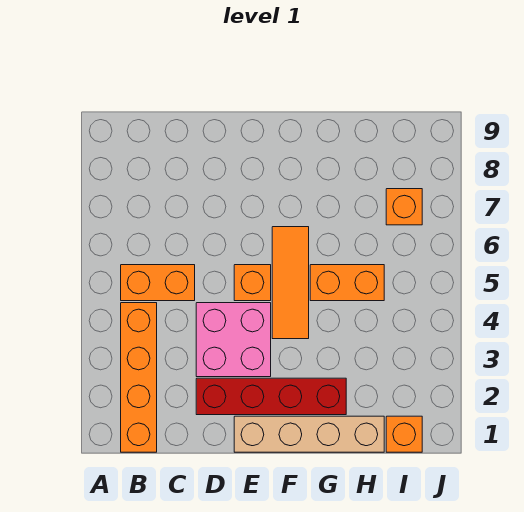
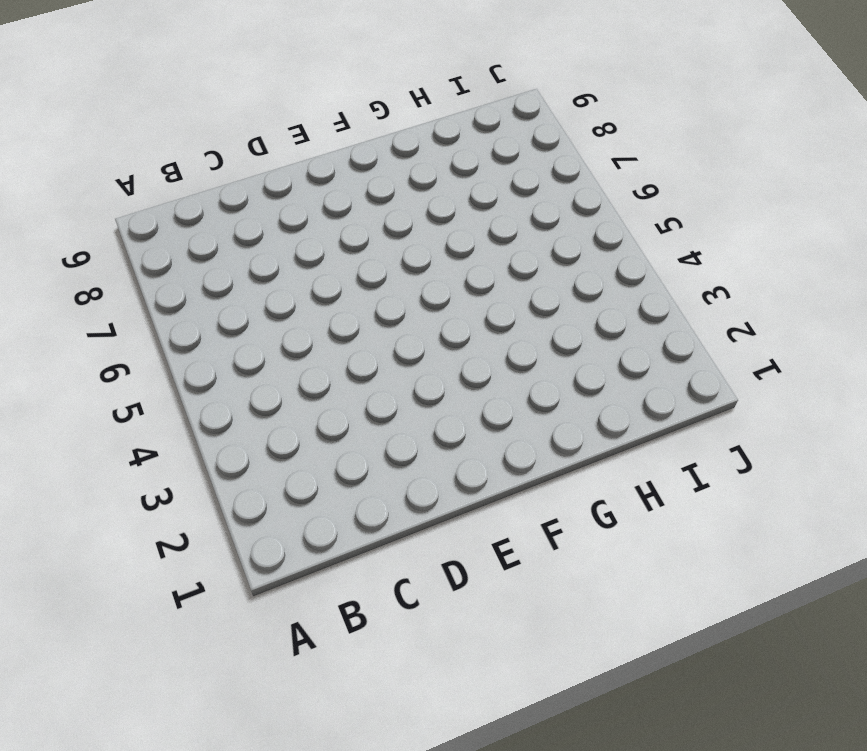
none -> orange 1x4 brick [121,303,157,452]
none -> orange 1x2 brick [121,265,195,301]

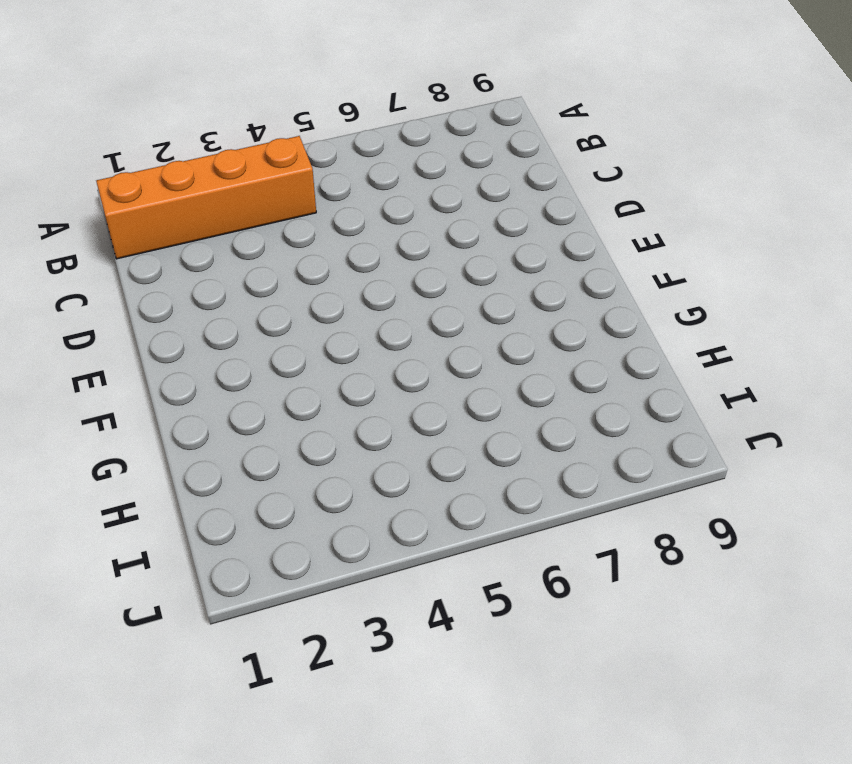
none -> orange 1x2 brick [121,265,195,301]
none -> red 1x4 brick [196,378,346,415]

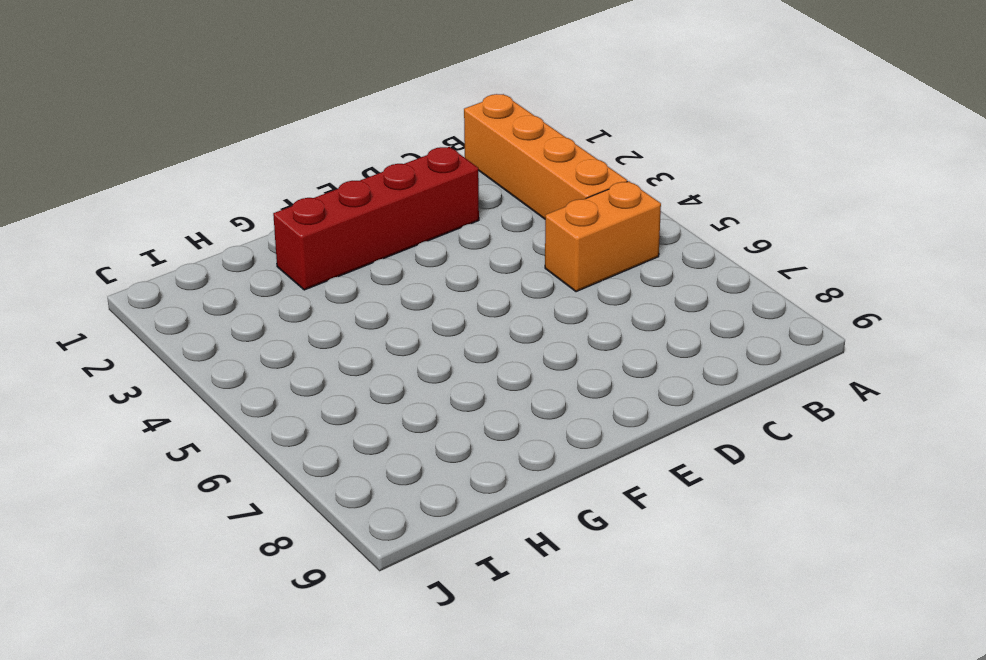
none -> pink 2x2 brick [196,303,271,377]
none -> tan 1x4 brick [234,416,384,452]

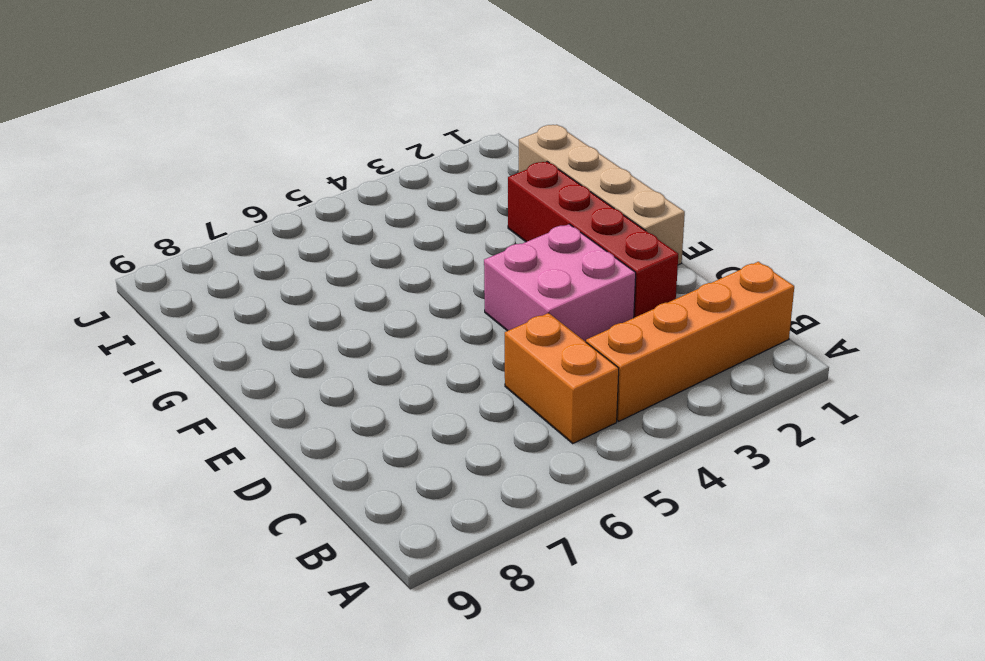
none -> orange 1x1 brick [234,265,271,301]
none -> orange 1x3 tile [272,227,309,339]

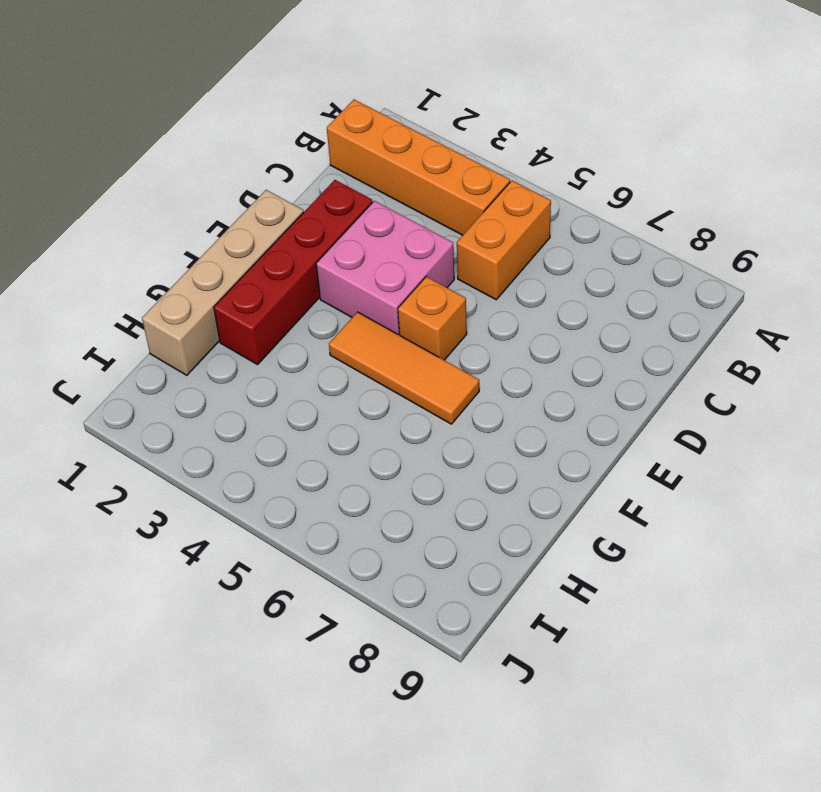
none -> orange 1x2 brick [310,265,384,301]
none -> orange 1x1 brick [386,416,422,452]

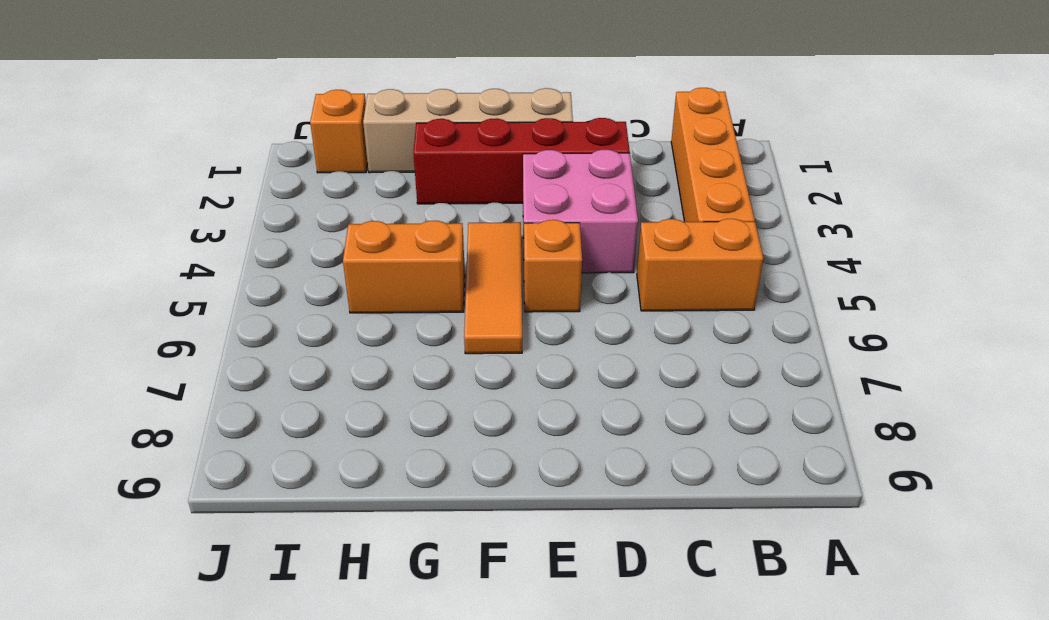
none -> orange 1x1 brick [386,189,422,225]

